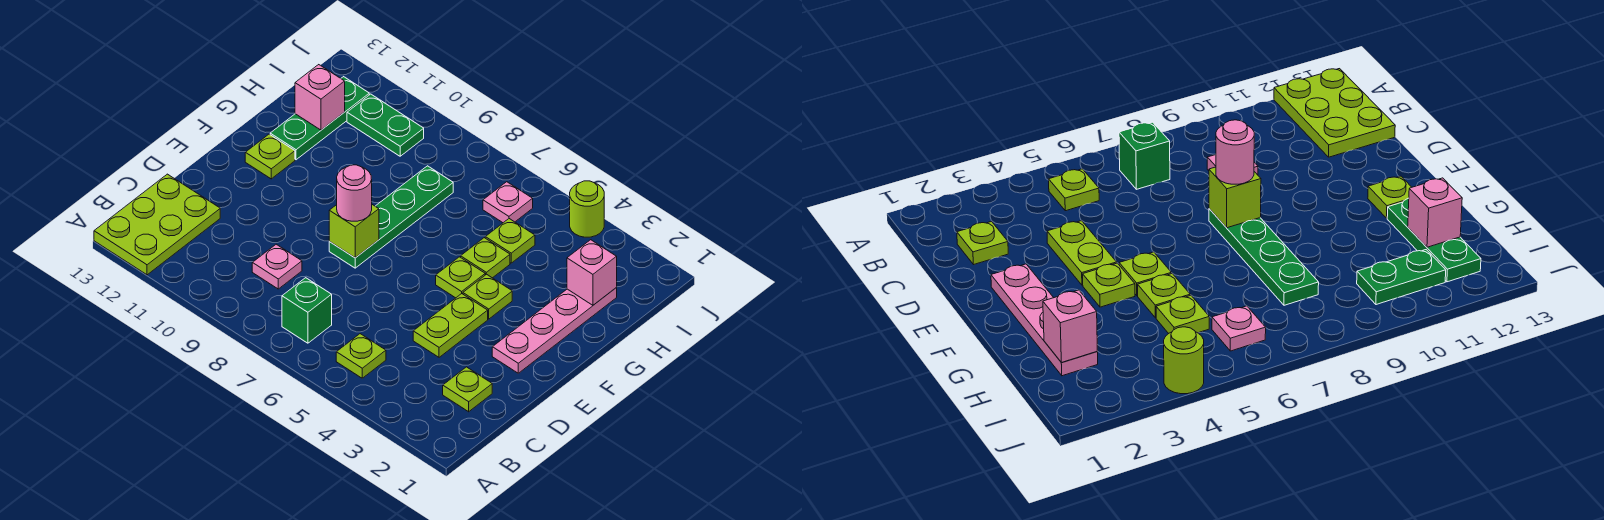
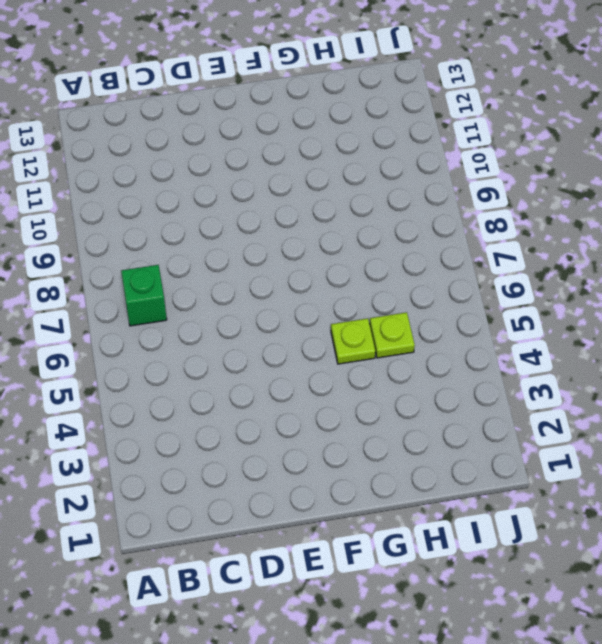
none -> lime 2x3 plate [94,174,220,275]
none -> lime 1x1 plate [336,334,386,378]
none -> lime 1x1 plate [443,367,492,412]

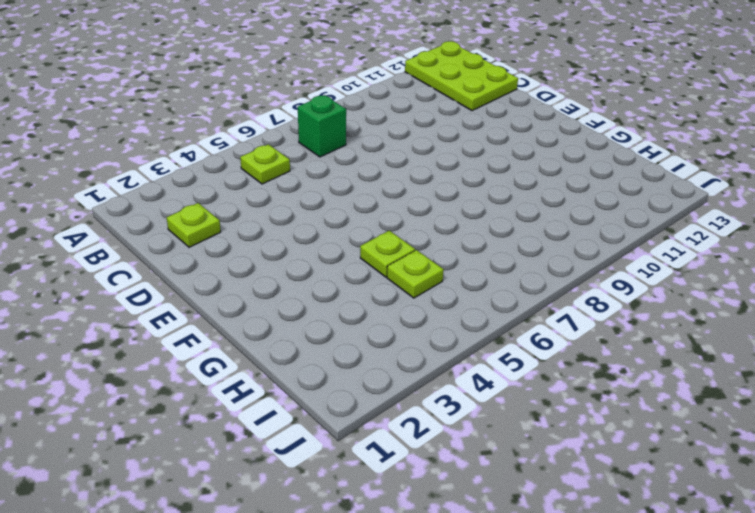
none -> pink 1x1 plate [252,244,302,289]
none -> lime 1x2 plate [413,294,488,357]
none -> pink 1x4 plate [492,288,617,373]

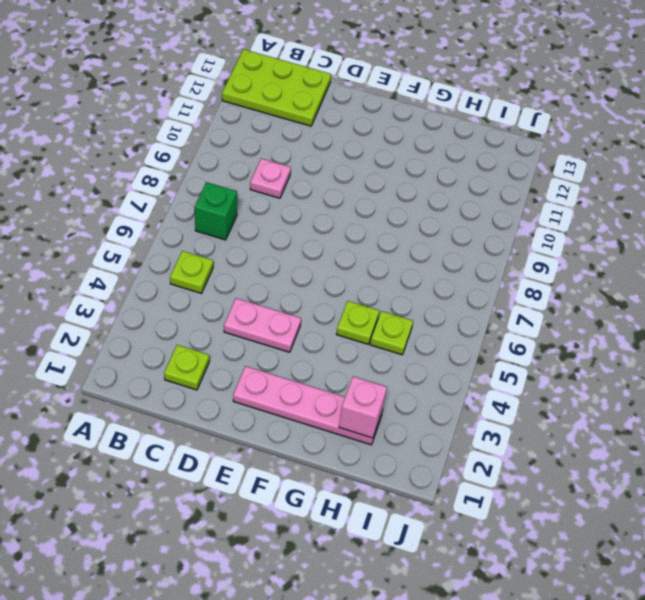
pink 1x2 plate [224,298,301,352] -> lime 1x2 plate [413,294,488,357]
none -> green 1x4 plate [329,166,453,268]
none -> lime 1x1 plate [463,274,512,319]
none -> lime 1x1 plate [436,257,485,298]

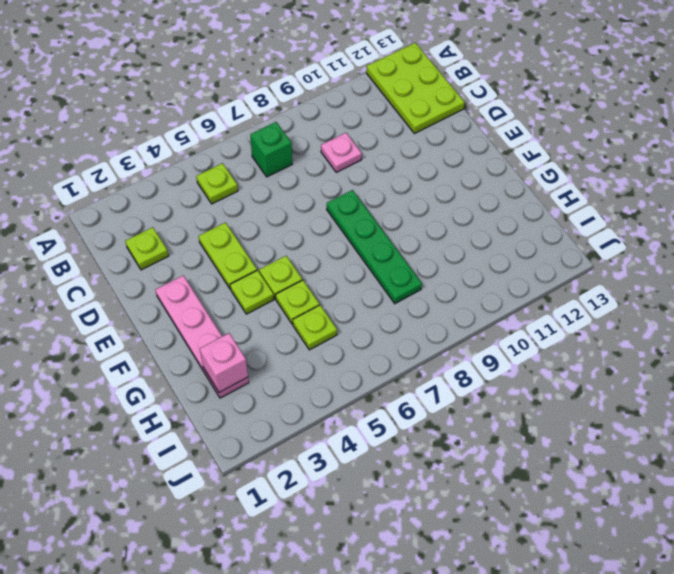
none -> lime 1x1 plate [245,134,295,179]
none -> green 1x3 plate [270,77,369,160]
none -> pink 1x1 plate [483,182,533,223]

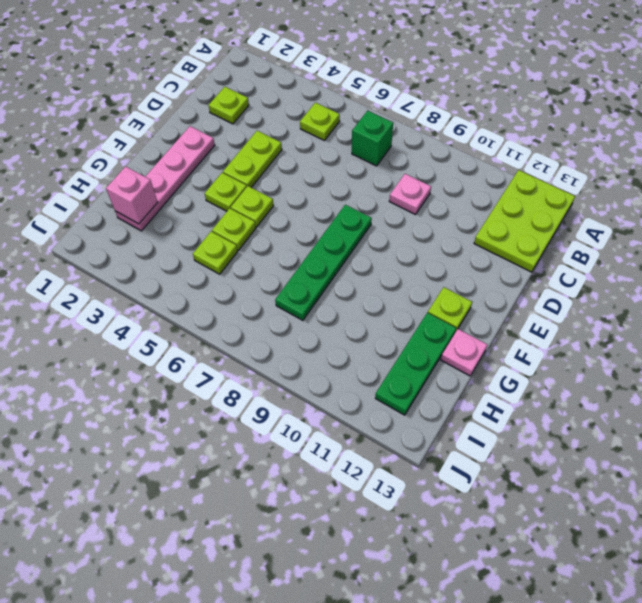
pink 1x1 plate [441,329,487,376] -> pink 1x1 plate moved to [483,182,533,223]
none -> green 1x2 plate [347,94,424,156]
none -> lime 1x1 round brick [570,181,604,237]
none -> lime 1x1 brick [329,205,379,258]

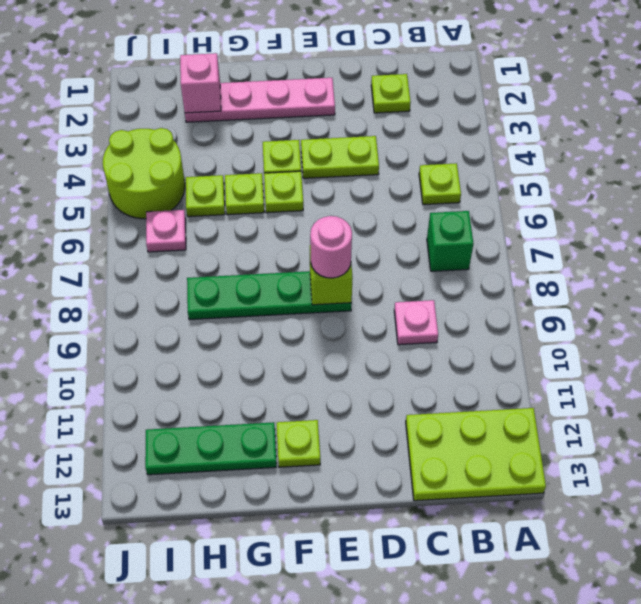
lime 2x2 round brick [103,128,185,219] -> lime 1x1 round brick [570,181,604,237]
none -> green 1x2 plate [347,94,424,156]
none -> pink 1x1 brick [295,65,345,130]

